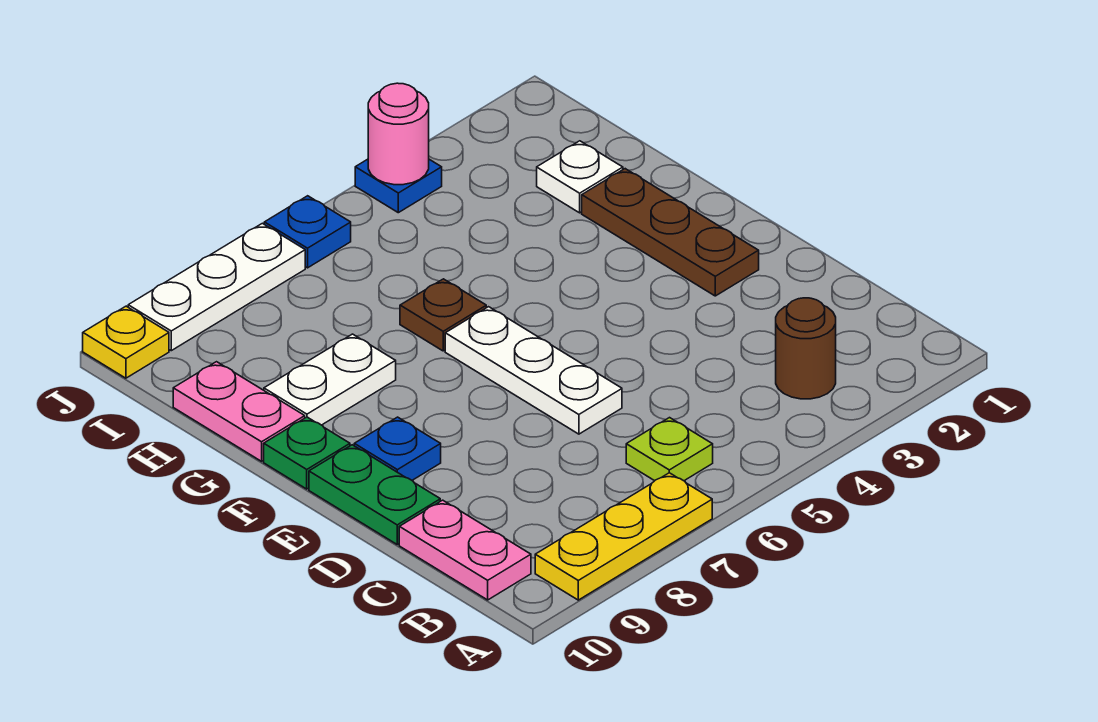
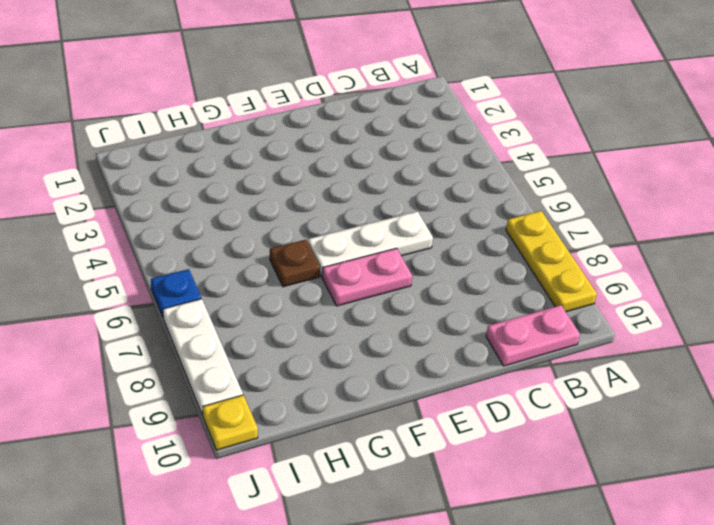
pink 1x2 plate [322,248,412,306] -> pink 1x2 plate moved to [173,362,305,461]
none -> brown 1x1 round brick [776,298,836,399]
none -> lime 1x1 plate [626,418,713,481]
none -> green 1x2 plate [309,445,440,544]

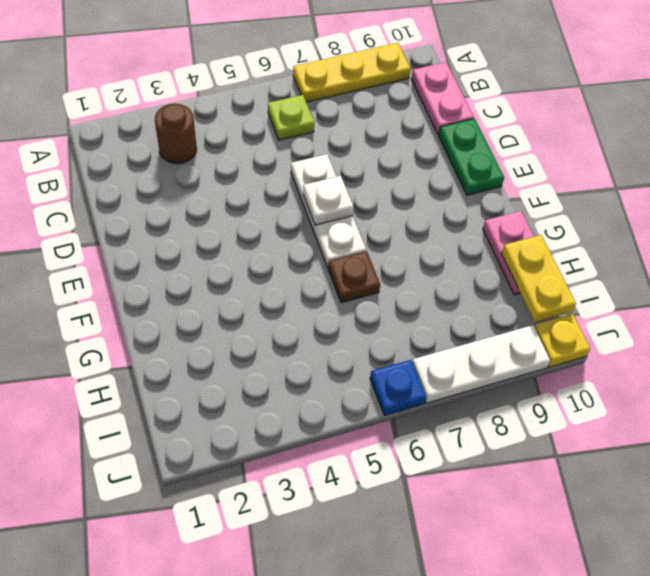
white 1x1 plate [303,176,354,225] -> white 1x1 plate moved to [537,141,623,213]
yellow 1x2 plate [501,235,576,322] -> none
none -> brown 1x3 plate [582,169,759,296]
none -> blue 1x1 plate [354,417,441,480]
none -> green 1x1 plate [264,417,350,489]

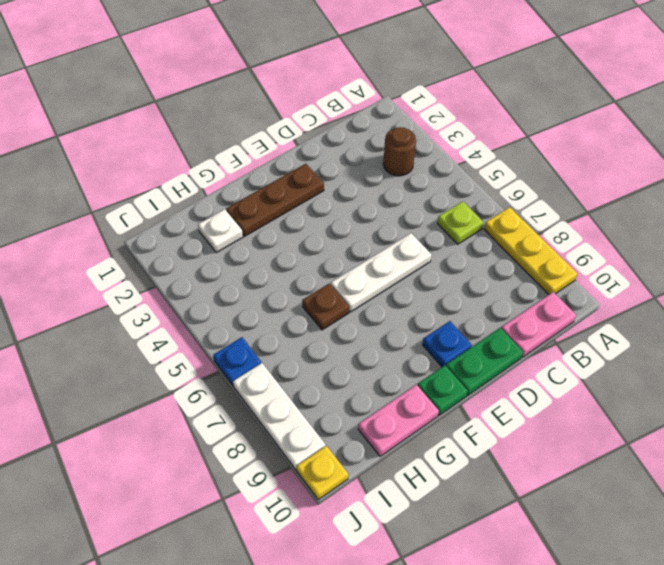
none -> white 1x2 plate [264,334,396,425]
none -> blue 1x1 plate [355,159,442,213]
none -> pink 1x1 round brick [368,83,429,185]

